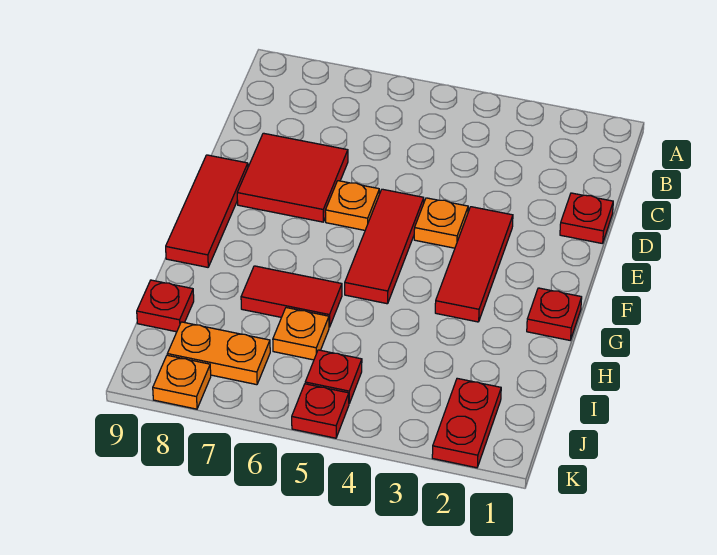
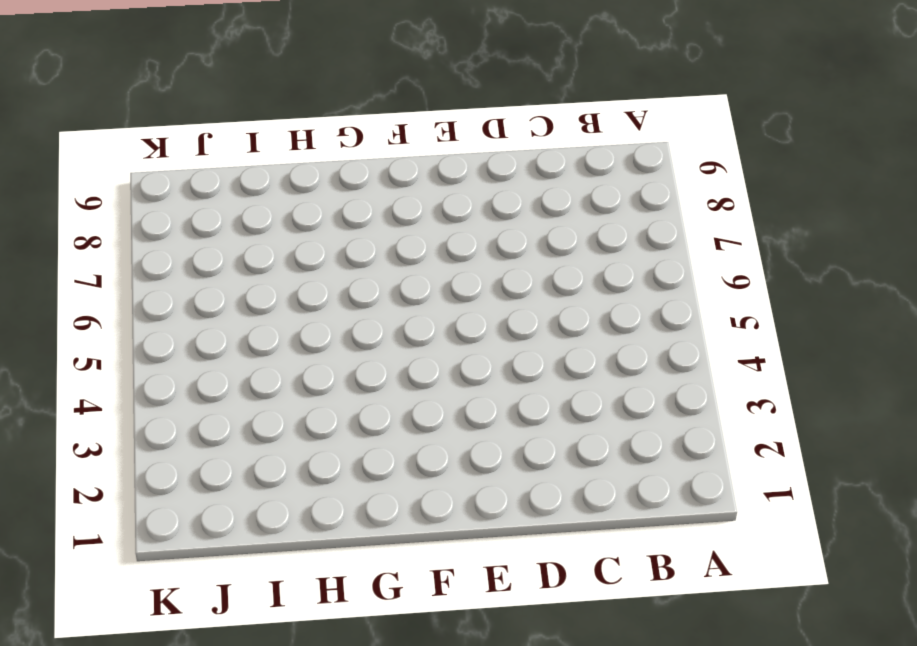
none -> red 1x1 plate [560,193,613,244]
none -> red 2x2 tile [237,133,348,222]
none -> red 1x3 tile [435,207,513,322]

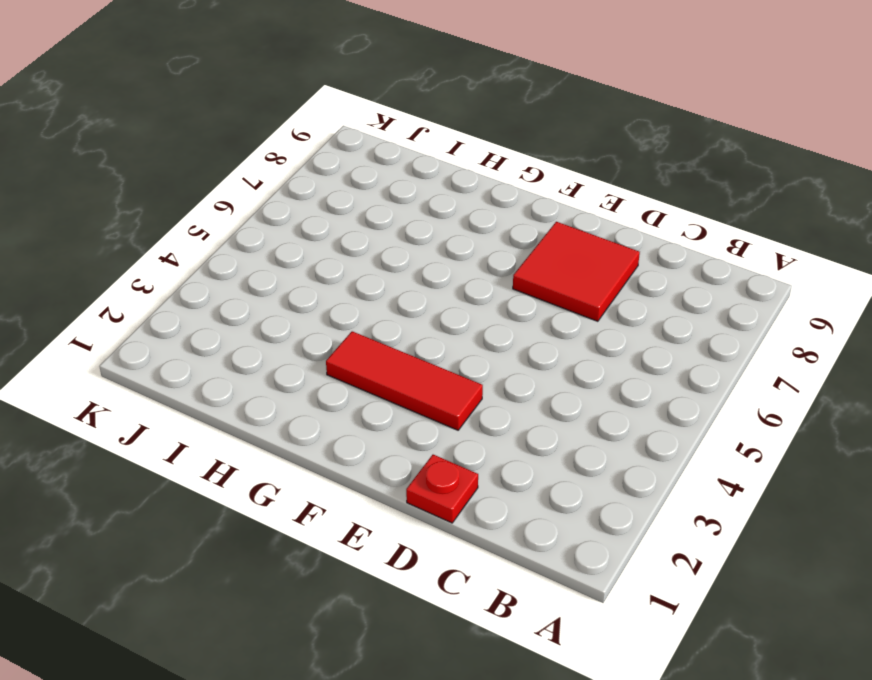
none -> orange 1x1 plate [414,198,468,248]
none -> red 1x3 tile [345,189,424,304]
none -> orange 1x1 plate [325,181,379,230]

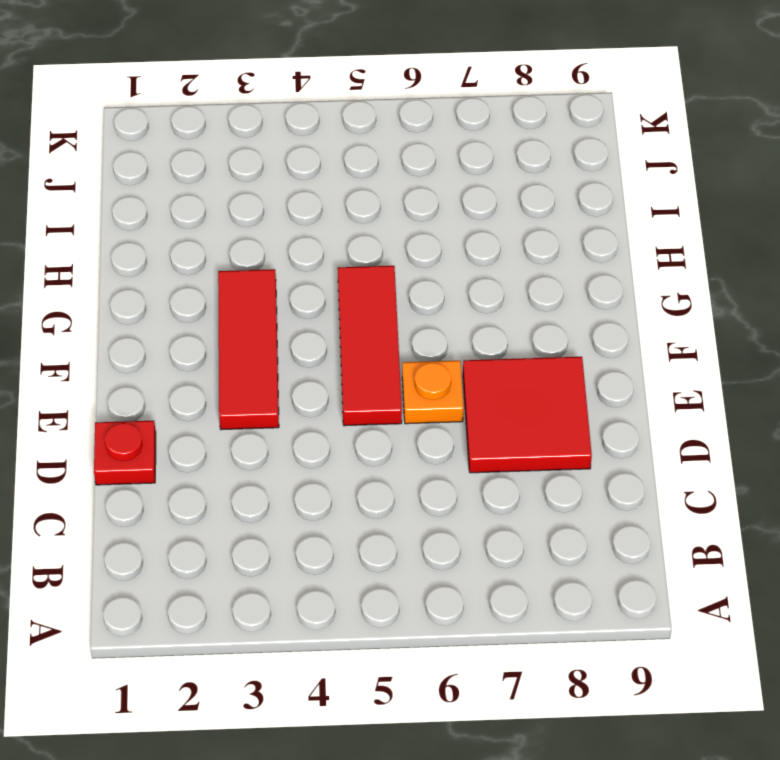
none -> orange 1x1 plate [414,198,468,248]
none -> red 1x3 tile [166,155,248,267]
none -> red 1x1 plate [527,288,582,340]

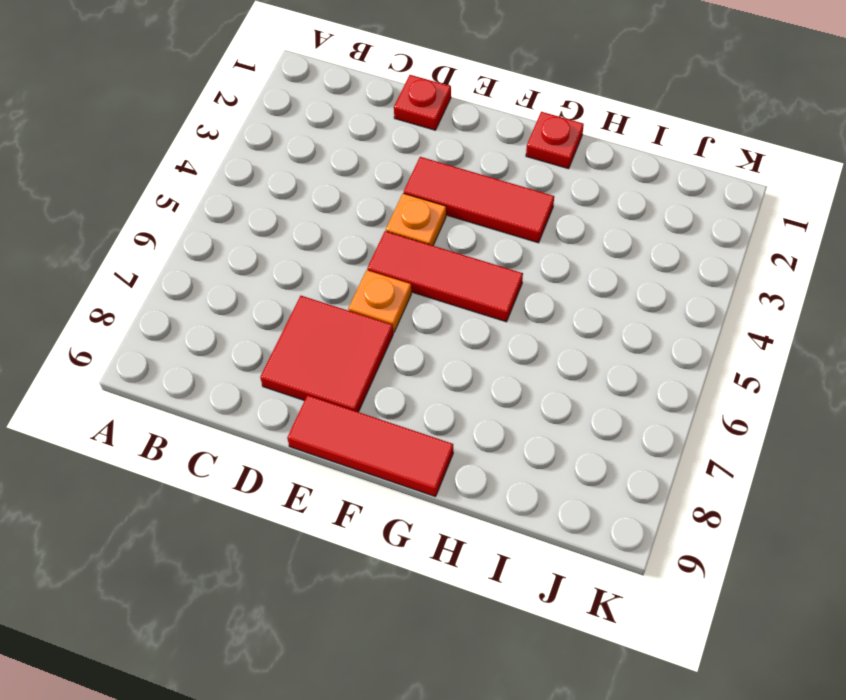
none -> red 1x2 tile [241,266,342,327]
none -> orange 1x1 plate [273,308,329,360]
none -> red 1x1 plate [137,280,194,332]

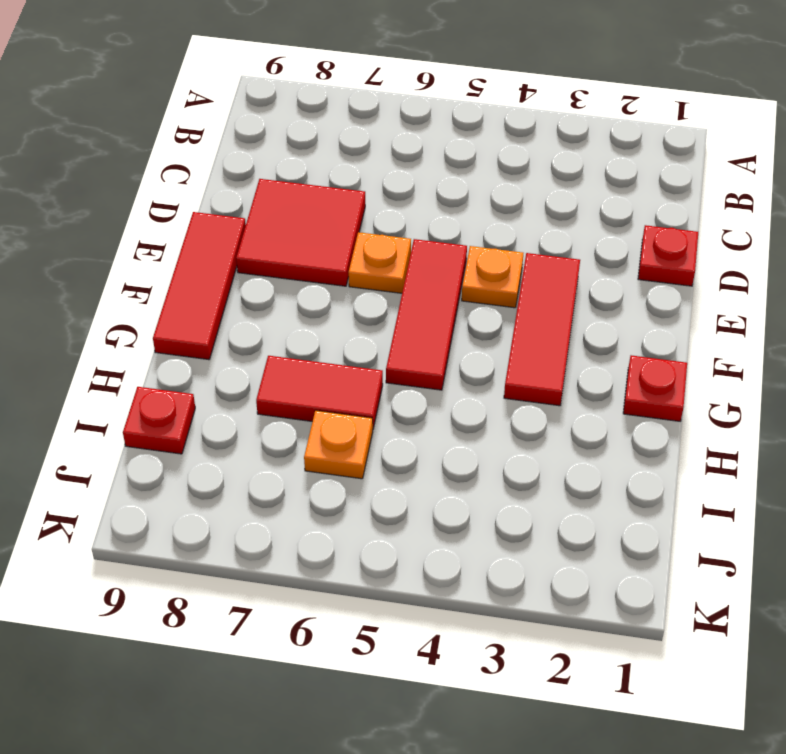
none -> red 1x2 plate [432,378,501,468]
none -> red 1x1 plate [305,350,362,403]
none -> orange 1x2 plate [167,322,270,385]

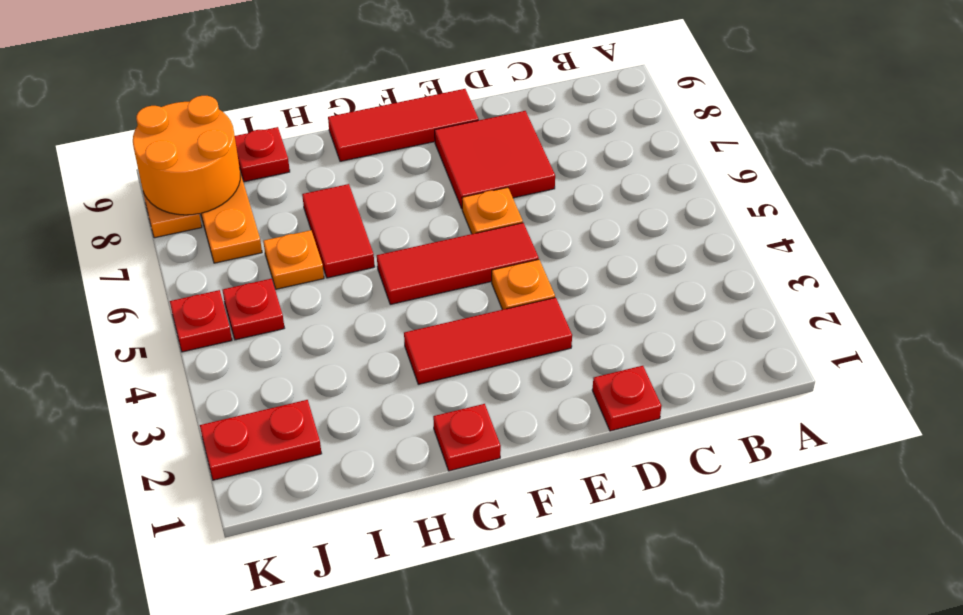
orange 2x2 round brick [133,96,240,215] -> none

